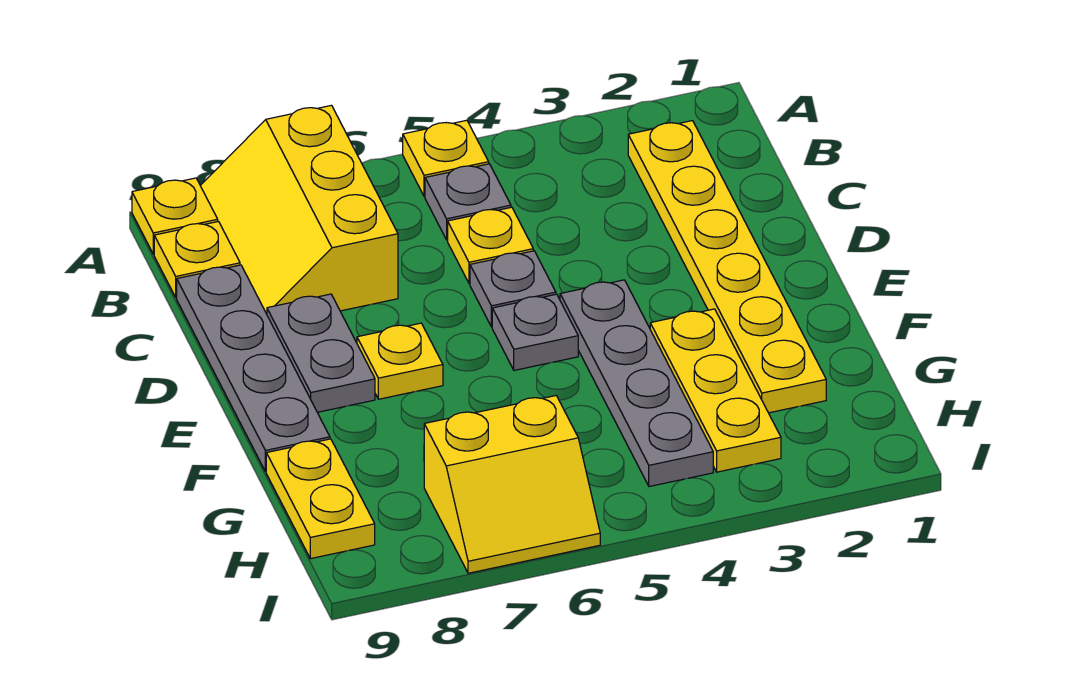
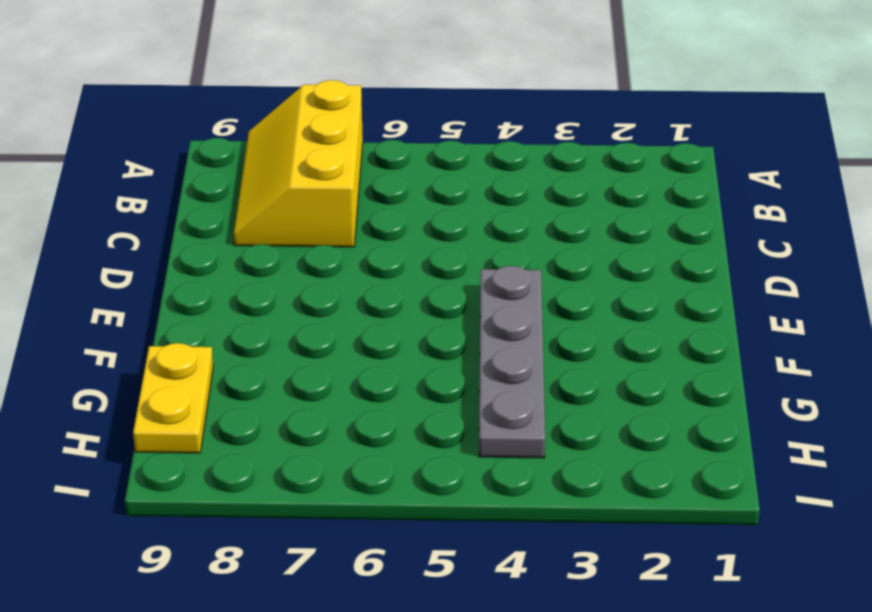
none -> yellow 1x1 plate [403,120,489,197]
none -> yellow 1x1 plate [132,178,218,254]
none -> yellow 1x6 plate [628,121,826,413]

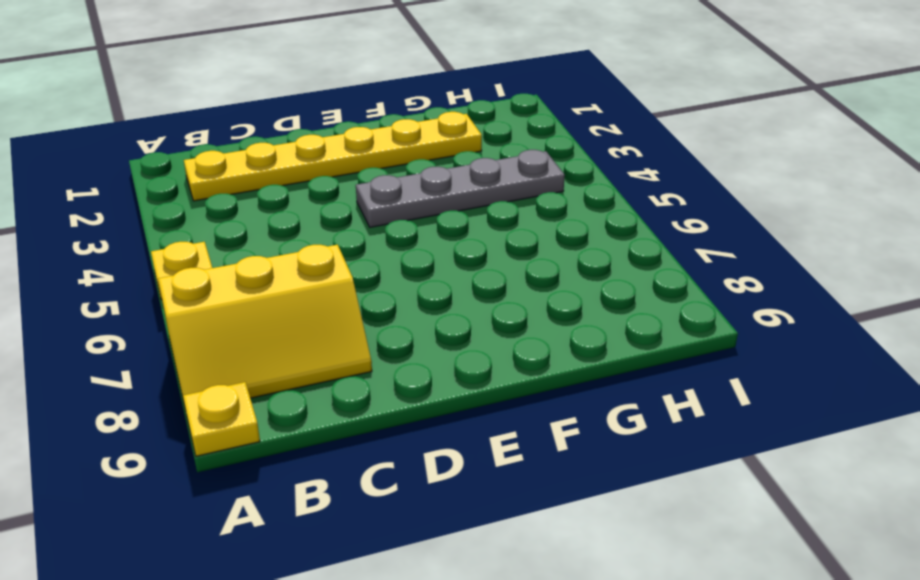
none -> grey 1x1 plate [425,164,511,240]
none -> yellow 1x1 plate [154,222,240,298]
none -> yellow 1x1 plate [448,207,533,283]

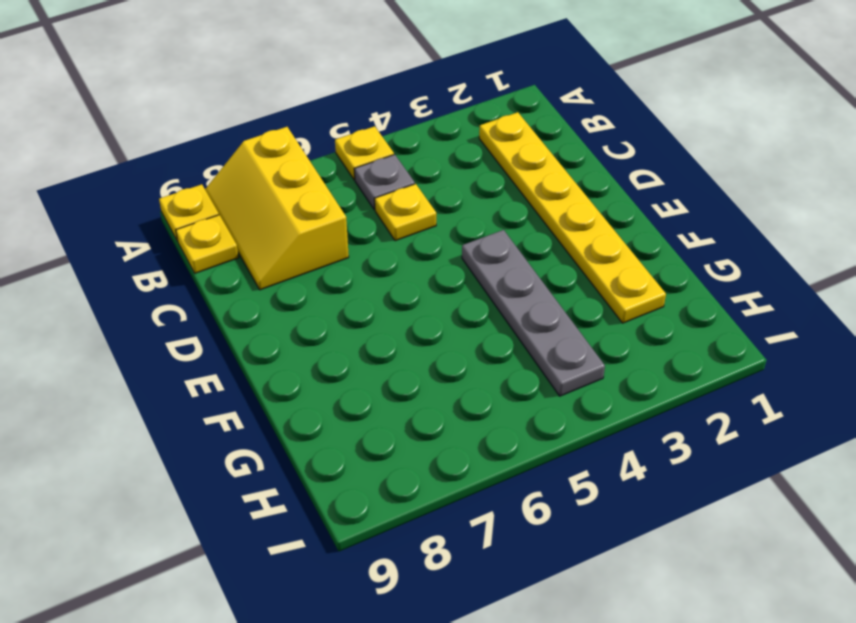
none -> grey 1x4 plate [177,265,330,472]
none -> grey 1x1 plate [470,251,556,327]
none -> grey 1x2 plate [267,294,375,412]

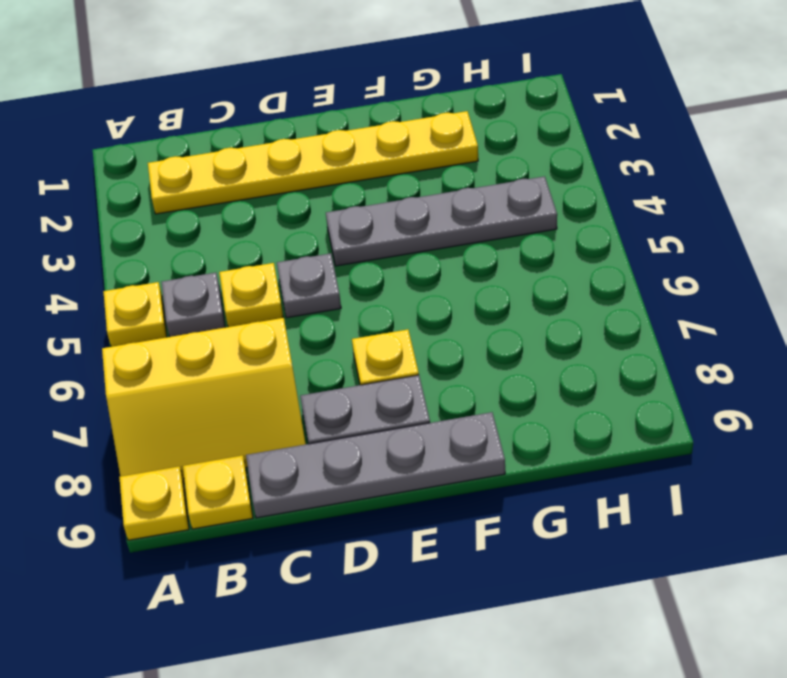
none -> grey 1x1 plate [492,294,578,370]
none -> yellow 1x3 plate [650,309,781,472]
none -> yellow 1x2 plate [266,439,375,559]

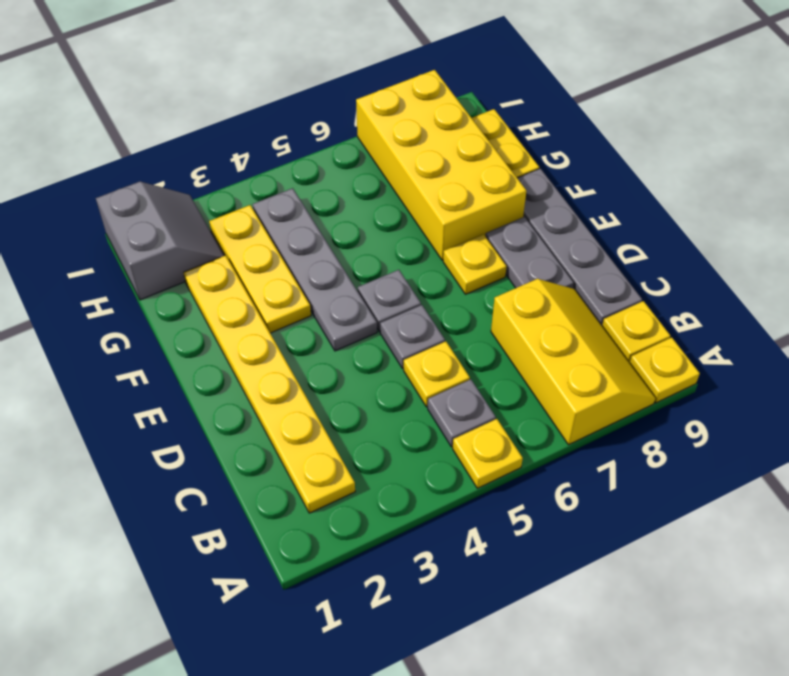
yellow 2x4 brick [356,70,526,260] -> yellow 2x2 slope [424,396,600,573]
grey 2x2 slope [96,182,224,300] -> none

